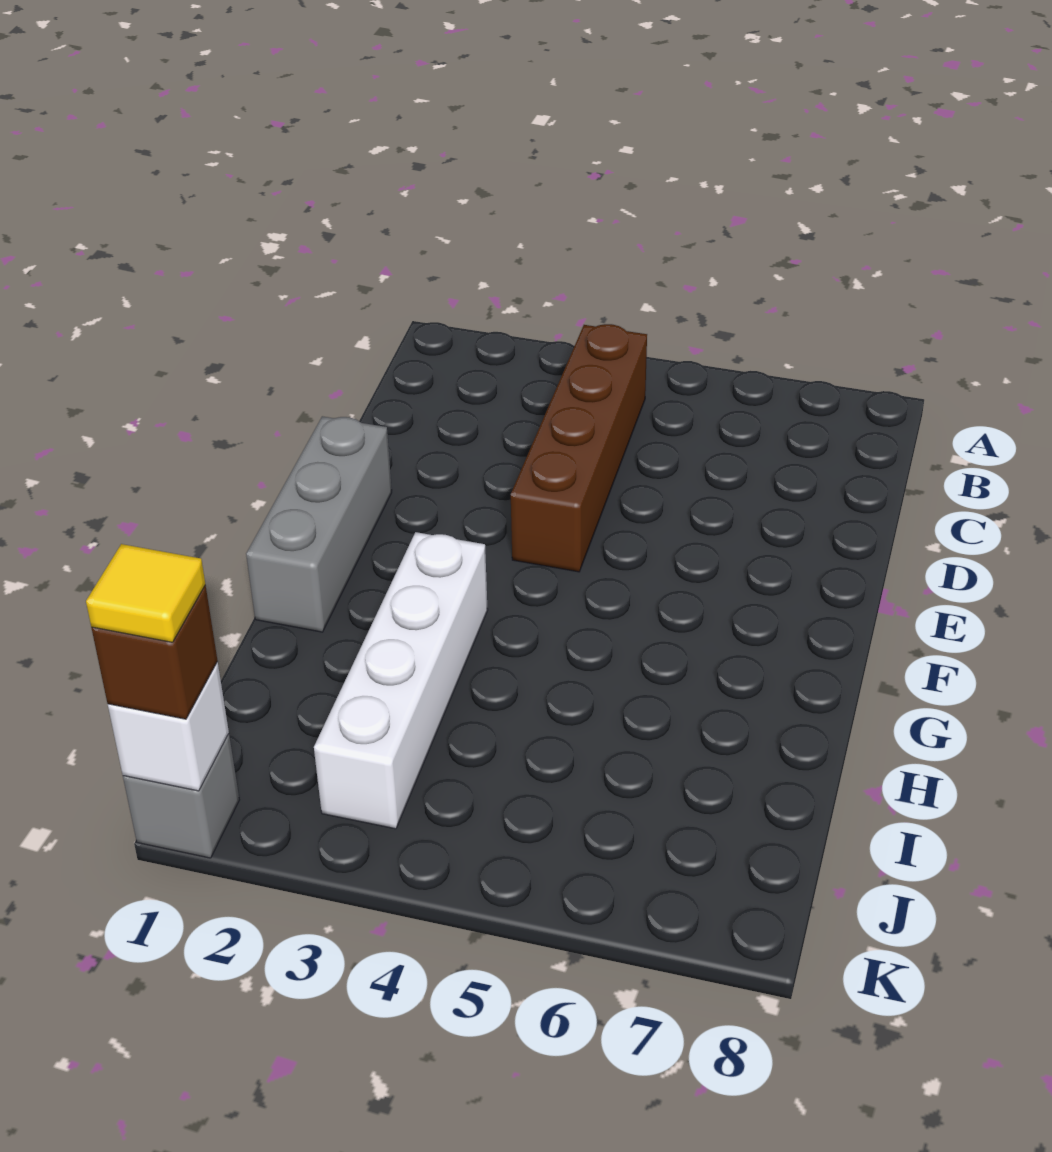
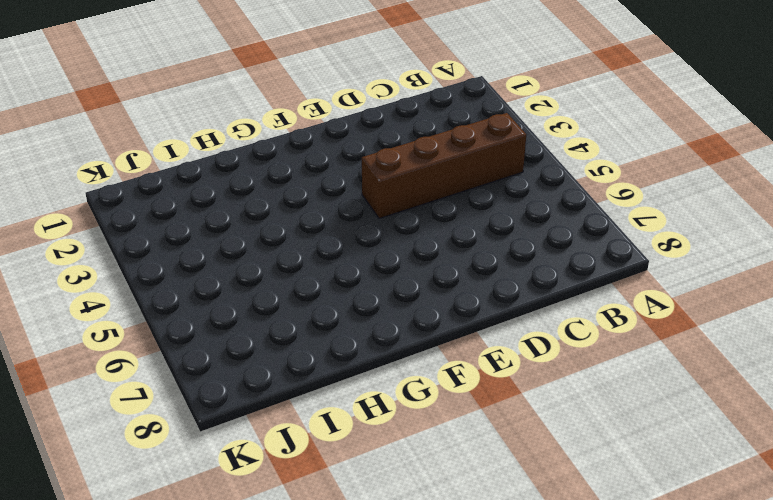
none -> grey 1x3 brick [246,416,392,632]
none -> white 1x4 brick [314,532,488,829]

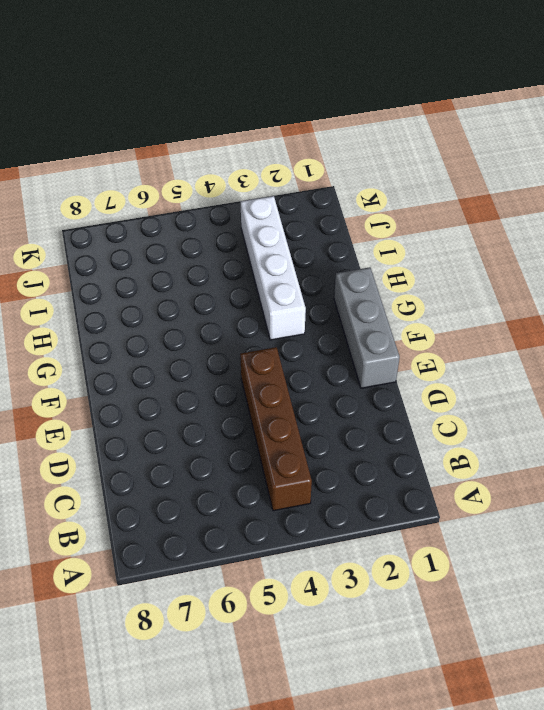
none -> grey 1x1 brick [123,734,239,858]
none -> white 1x1 brick [108,662,229,791]

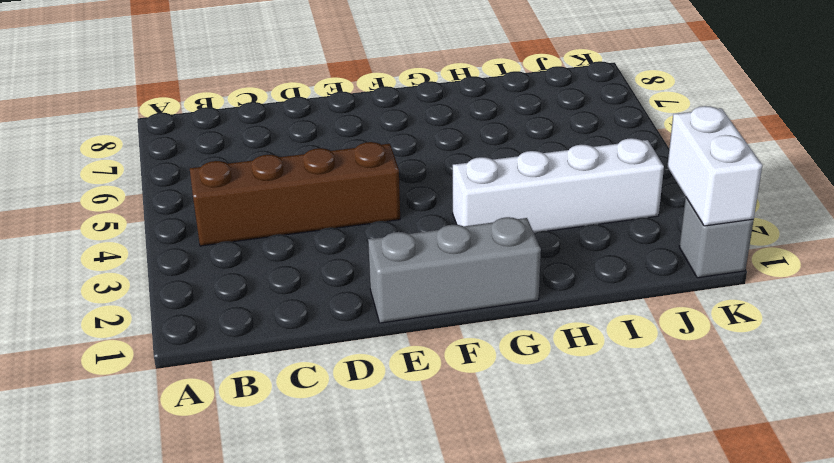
white 1x2 brick [667,106,762,226] -> white 1x1 brick [108,662,229,791]
none -> brown 1x1 brick [92,586,218,719]
none -> yellow 1x1 tile [86,544,205,642]

